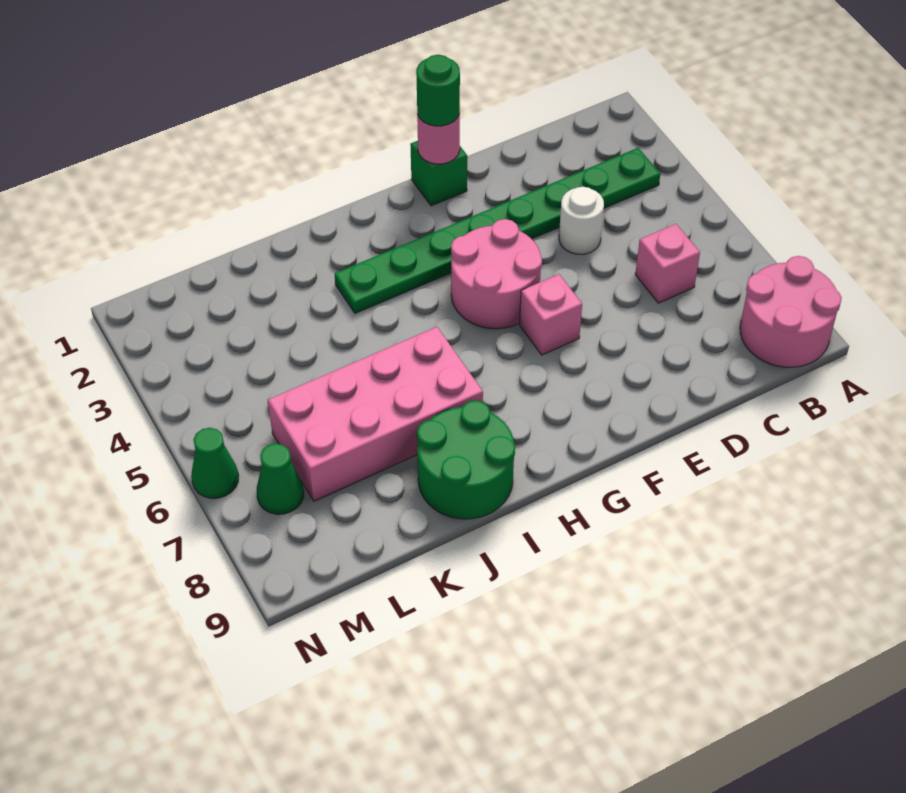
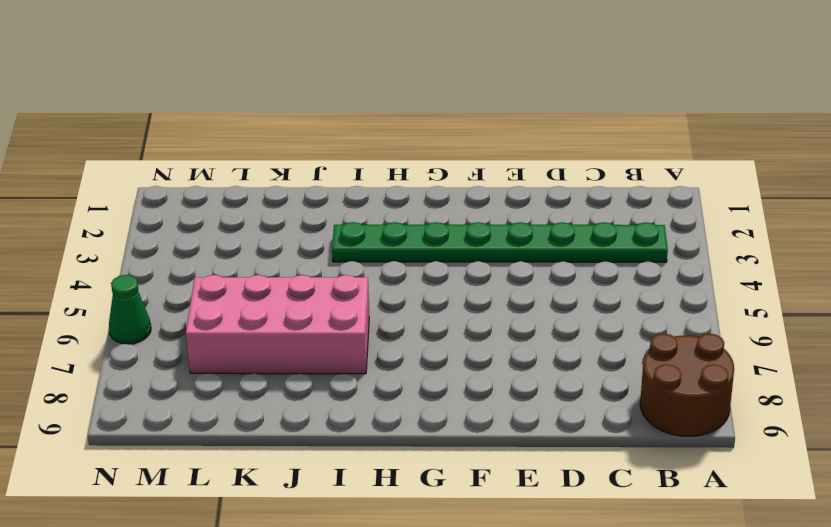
brown 2x2 round brick [640,333,734,436] -> pink 2x2 round brick [740,256,842,367]
none -> pink 1x1 brick [635,224,700,303]
none -> white 1x1 round brick [559,187,604,254]
none -> green 1x1 brick [410,141,467,206]

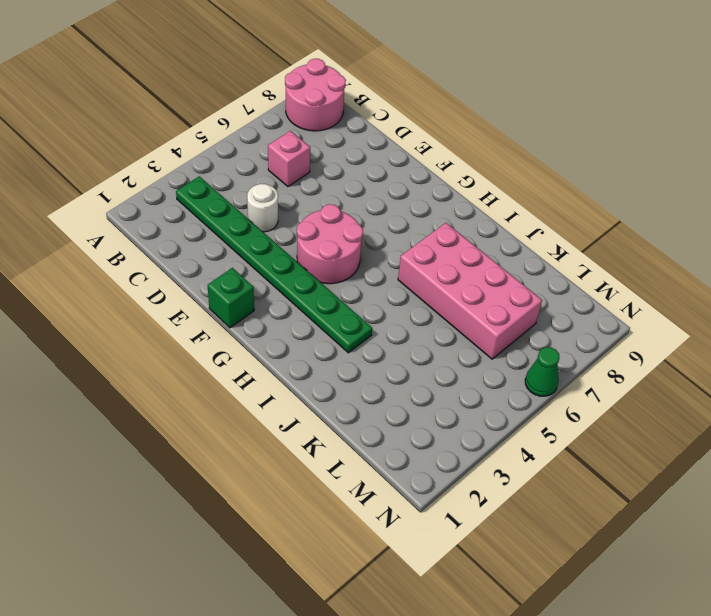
none -> pink 1x1 brick [520,274,582,355]
none -> green 2x2 round brick [417,400,515,519]
none -> green 1x1 cone [257,443,304,514]

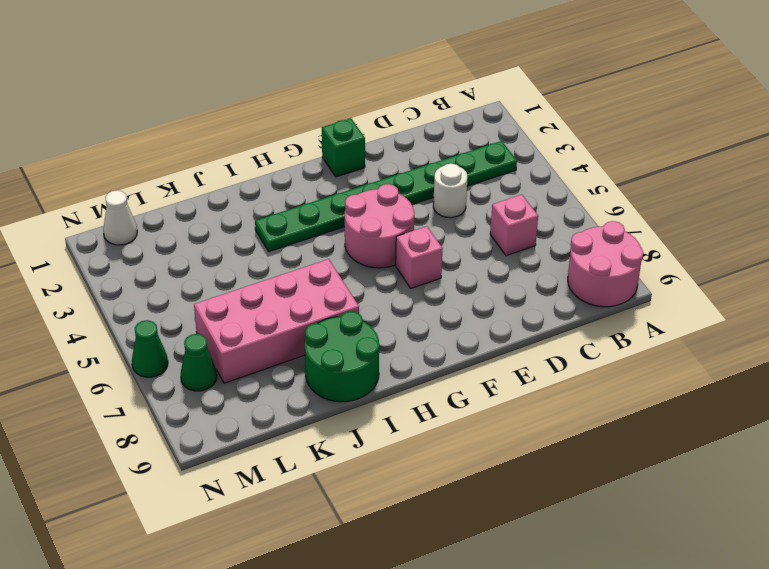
white 1x1 cone [103,190,137,245] -> none
none -> pink 1x1 round brick [417,114,460,164]
none -> green 1x1 round brick [416,55,460,126]

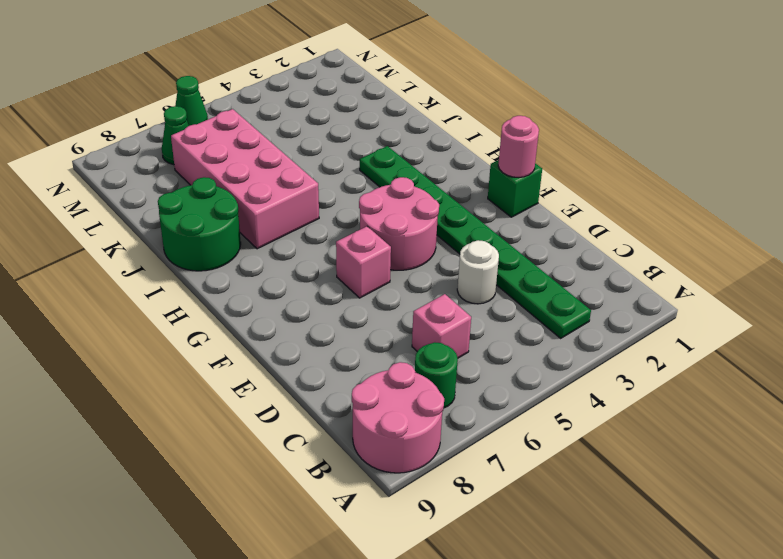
green 1x1 round brick [415,342,458,408] -> green 1x1 round brick moved to [416,55,460,126]

